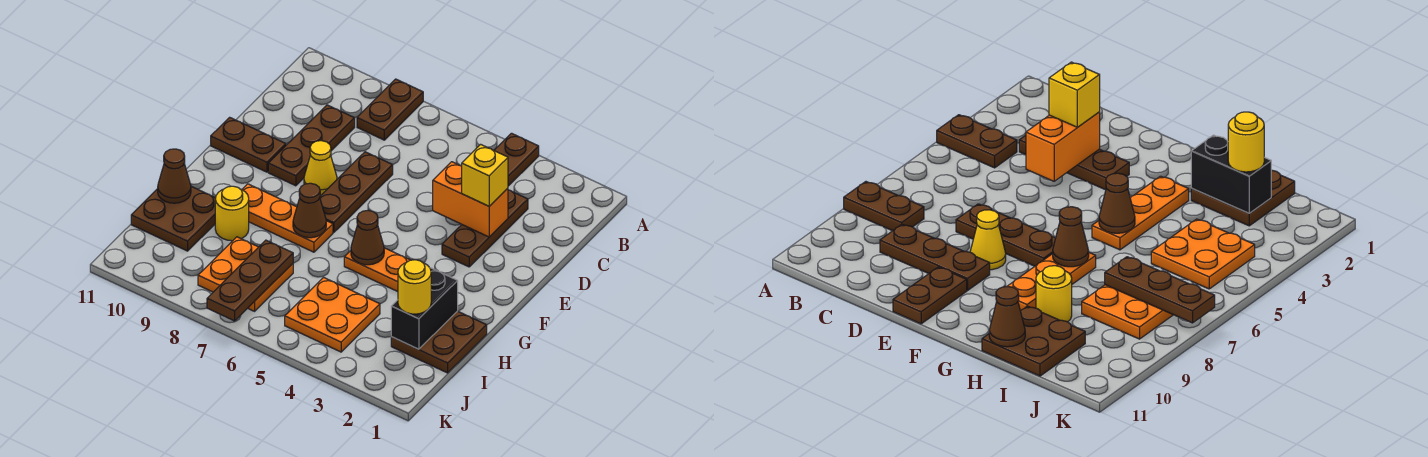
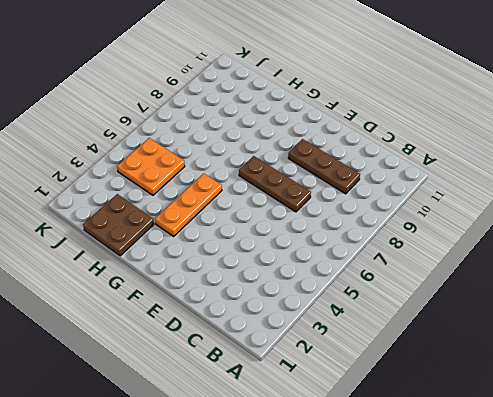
none -> brown 1x2 plate [494,133,539,186]
none -> brown 1x2 plate [357,79,423,140]
none -> brown 1x3 plate [442,190,528,267]

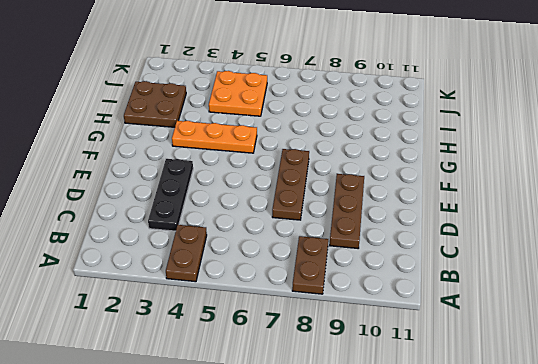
black 1x3 plate [148,159,193,231] -> brown 1x3 plate [442,190,528,267]
none -> yellow 1x1 cone [304,141,337,195]
none -> brown 1x2 plate [211,117,286,172]
none -> orange 1x3 plate [242,184,333,252]

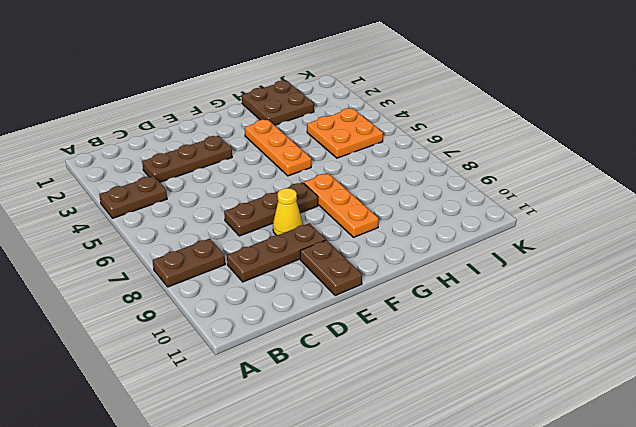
none -> yellow 1x1 round brick [215,186,249,241]
none -> brown 2x2 plate [131,186,216,251]
none -> orange 2x2 plate [198,237,293,311]

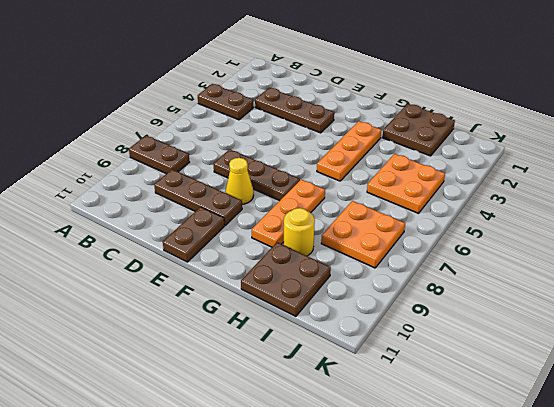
none -> orange 1x2 brick [433,162,508,237]
none -> brown 1x1 cone [351,210,384,265]
none -> brown 1x1 cone [293,183,326,238]

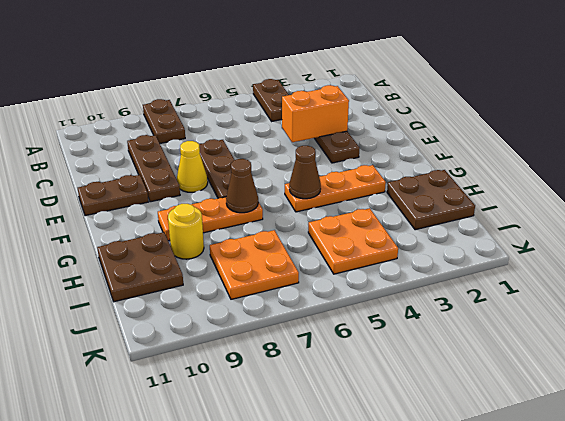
none -> black 1x2 brick [391,268,458,349]
none -> brown 1x1 cone [158,149,191,203]
none -> brown 1x3 plate [207,240,293,321]

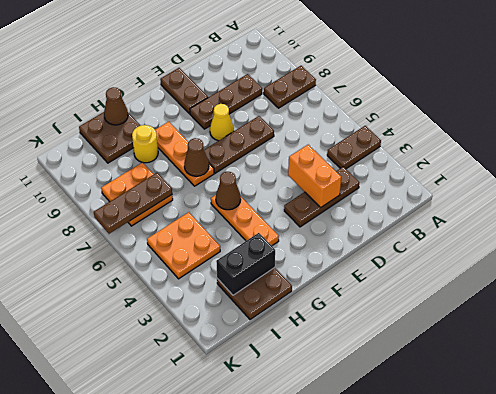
none -> yellow 1x1 brick [462,144,508,206]
none -> yellow 1x1 round brick [398,260,431,314]

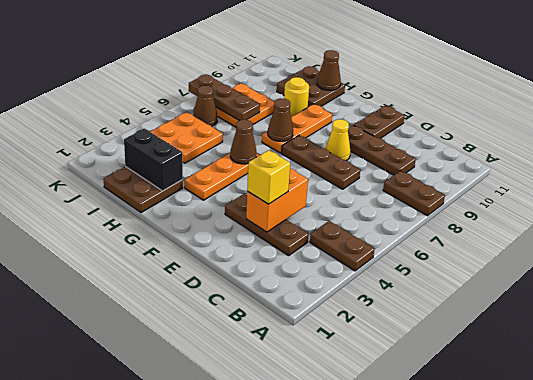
brown 1x1 cone [193,86,217,126] -> none
none -> yellow 1x1 round brick [398,260,431,314]

